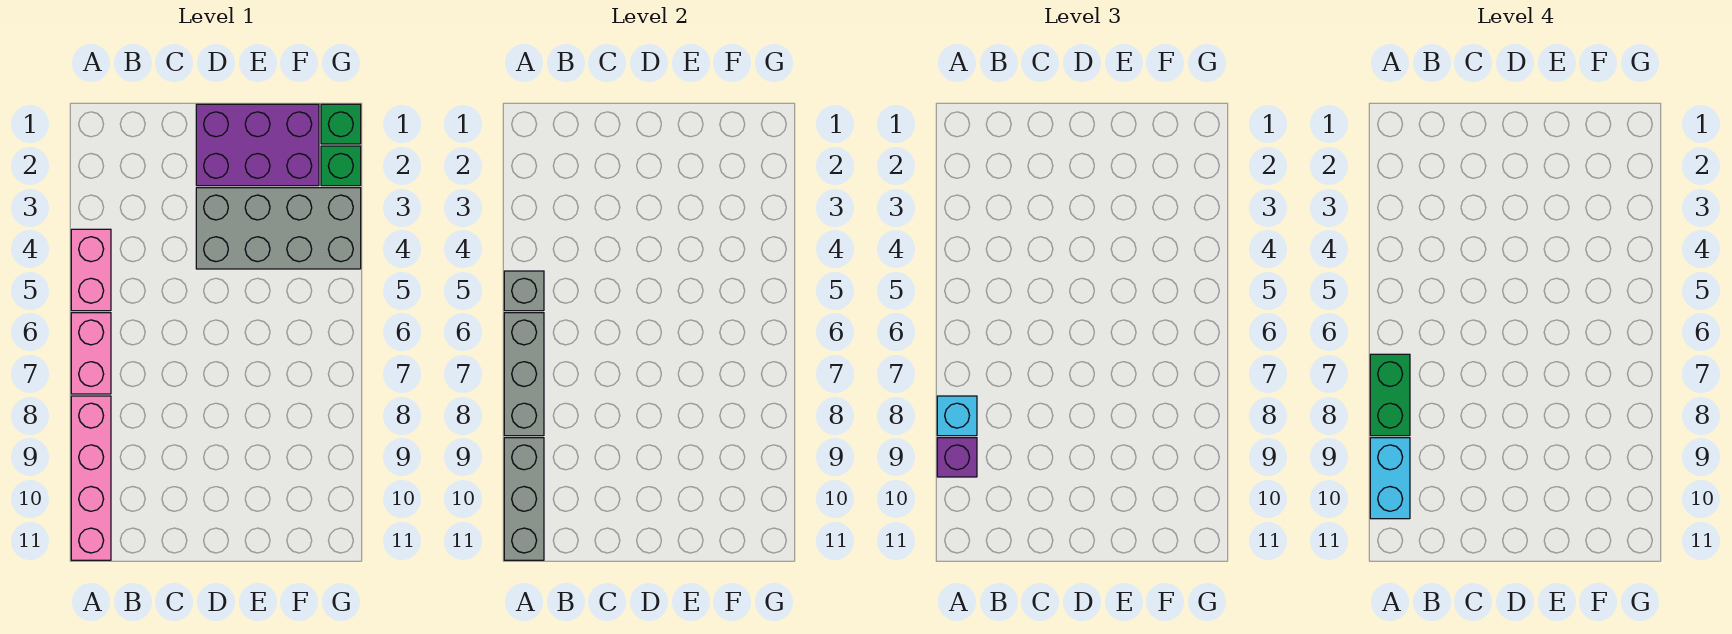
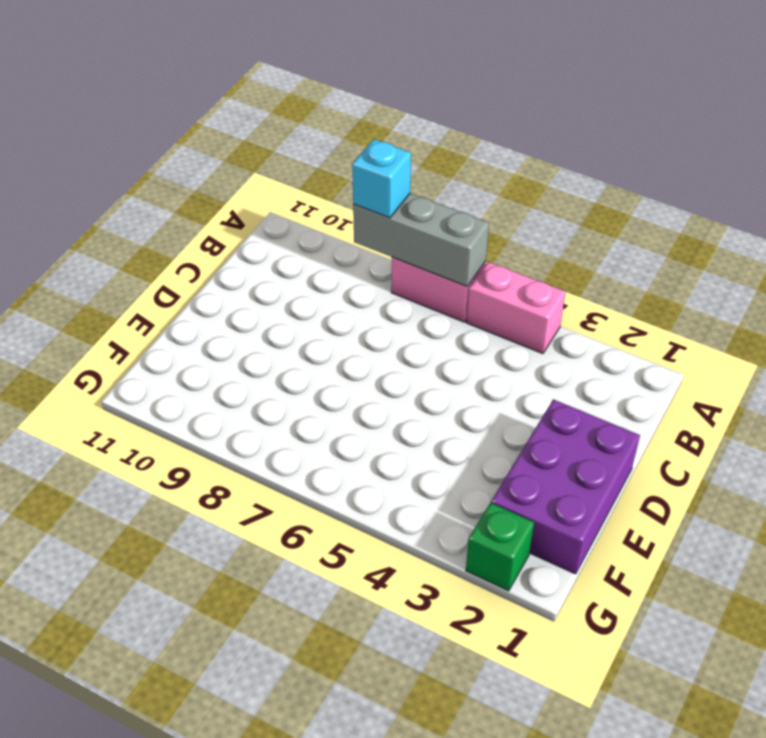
none -> pink 1x4 brick [71,396,111,560]
none -> grey 2x4 brick [196,188,361,269]
none -> green 1x1 brick [321,104,361,144]

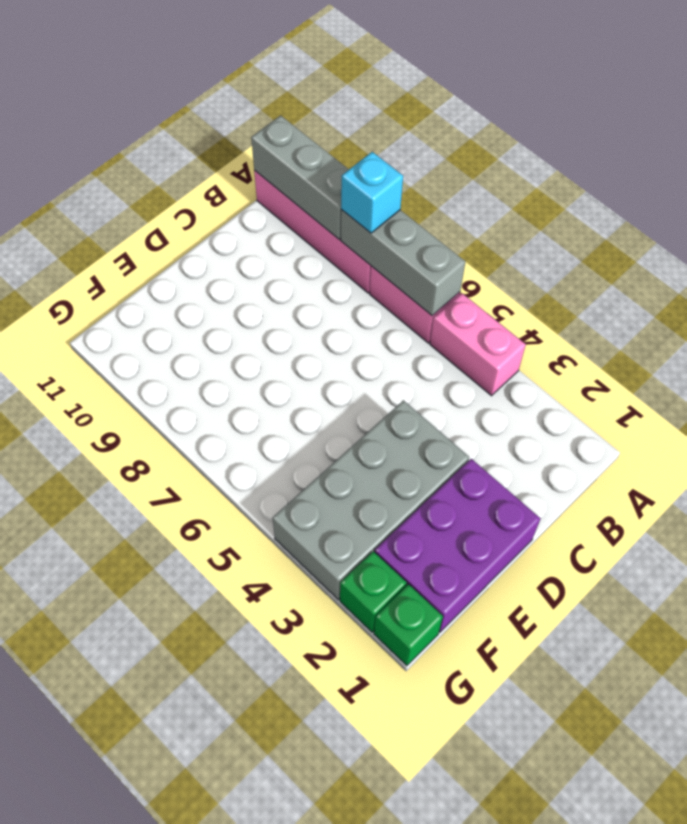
none -> grey 1x1 brick [504,271,544,311]
none -> purple 1x1 brick [937,438,977,477]
none -> green 1x2 brick [1370,354,1410,436]

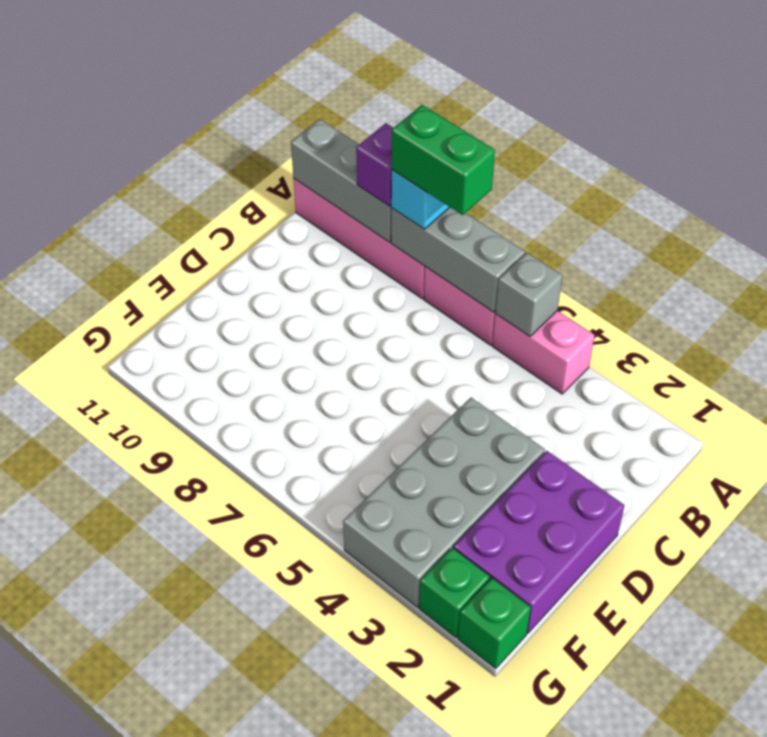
none -> cyan 1x2 brick [1370,438,1410,519]

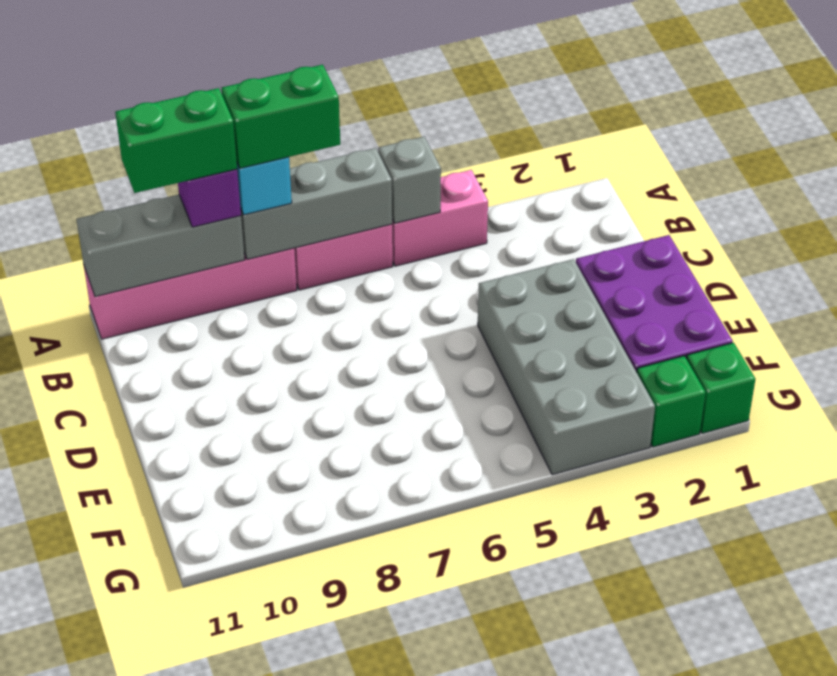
green 1x2 brick [115,88,237,193] -> cyan 1x2 brick [1370,438,1410,519]

